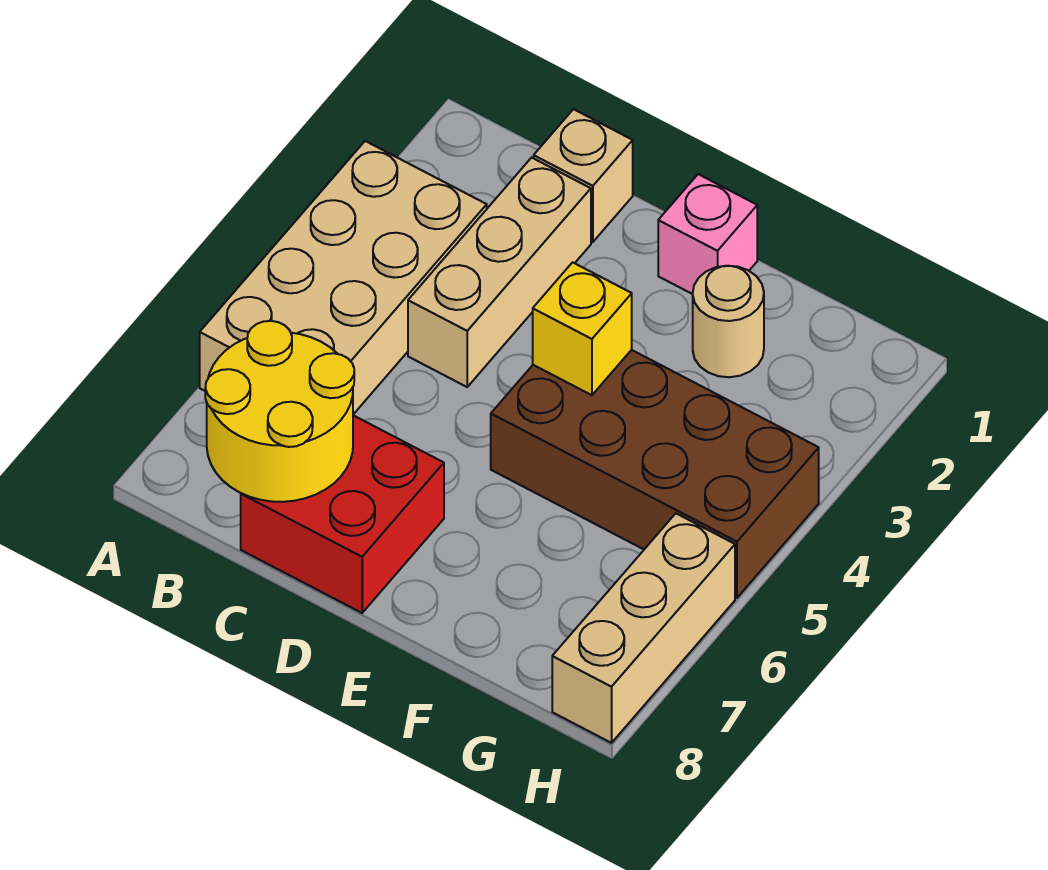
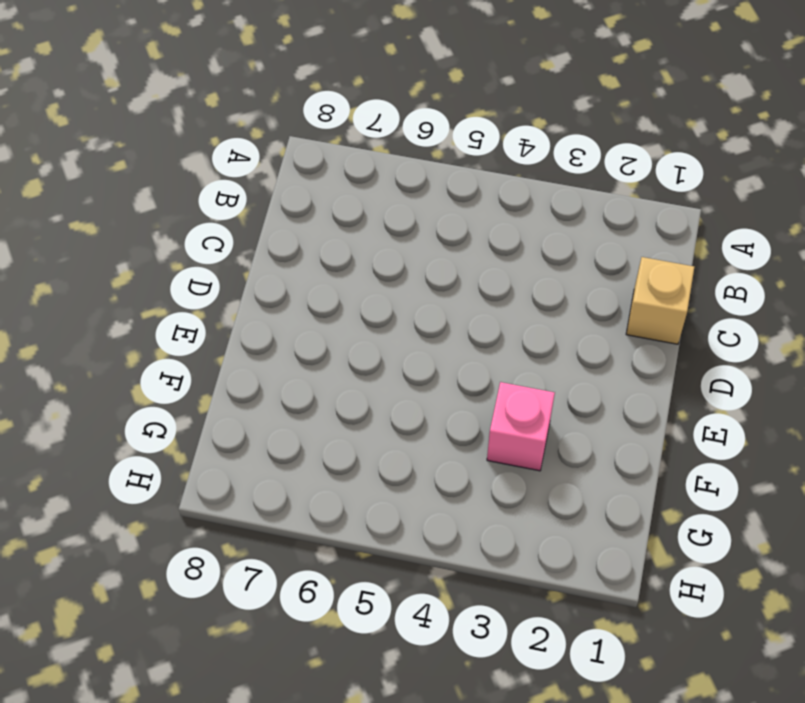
pink 1x1 brick [487,382,555,471] -> pink 1x1 brick moved to [658,174,757,294]
none -> tan 2x4 brick [200,141,487,414]
none -> tan 1x3 brick [408,158,591,387]

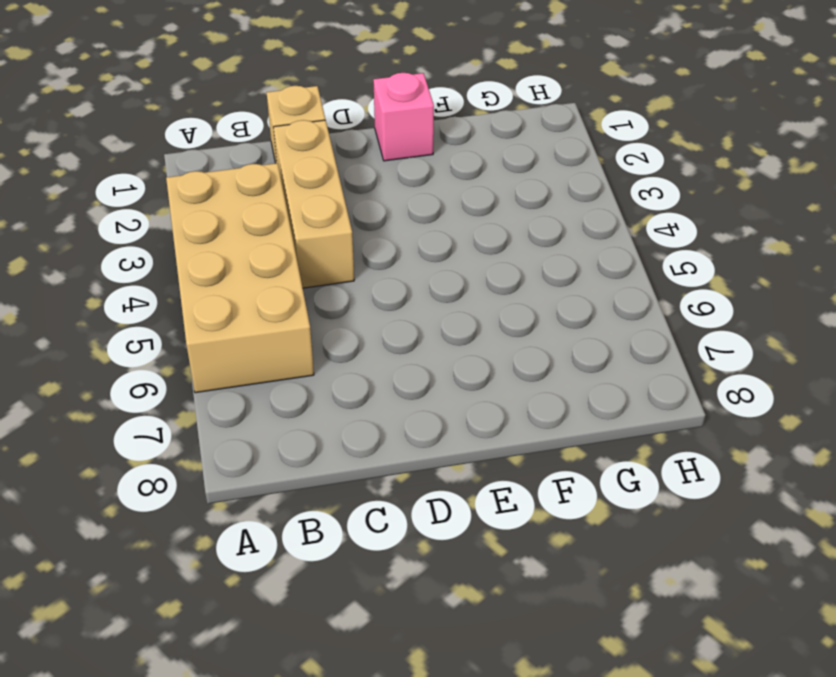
none -> red 2x2 brick [241,415,444,613]
none -> brown 2x4 brick [491,350,819,598]

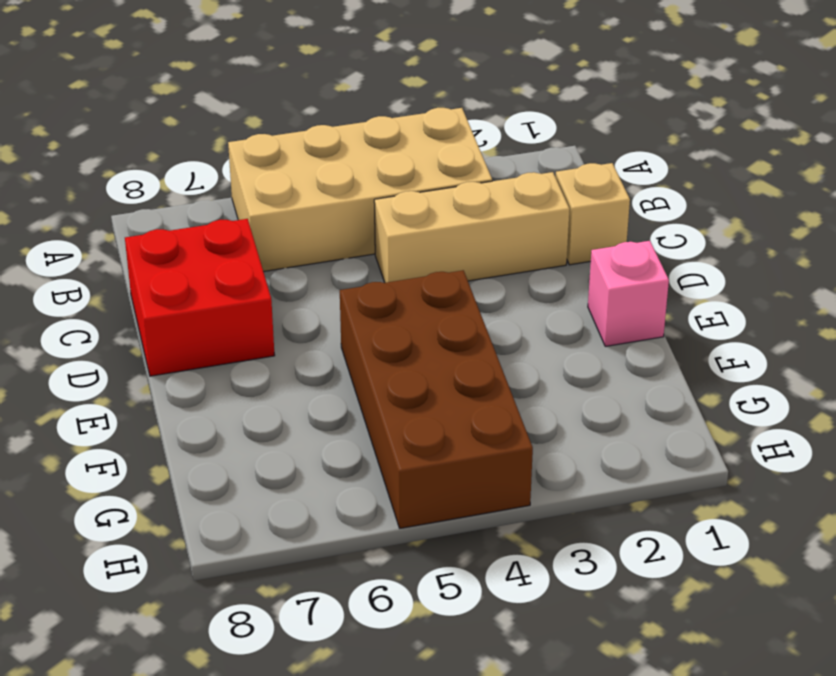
none -> tan 1x1 round brick [693,266,764,377]
none -> tan 1x3 brick [552,514,735,743]

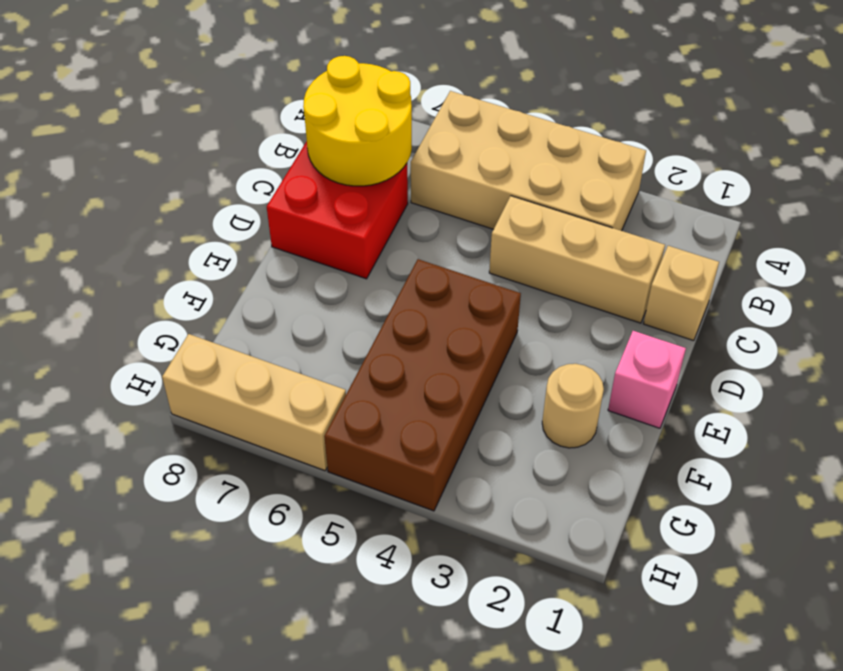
none -> yellow 1x1 brick [533,262,632,395]

